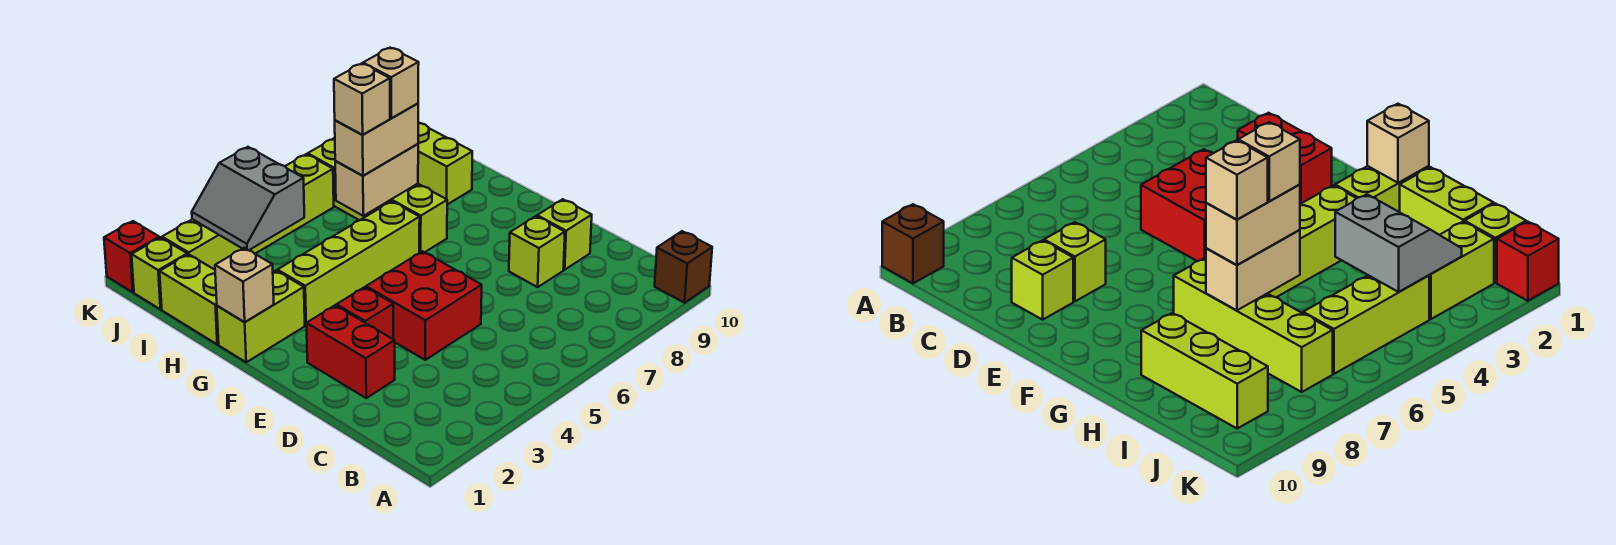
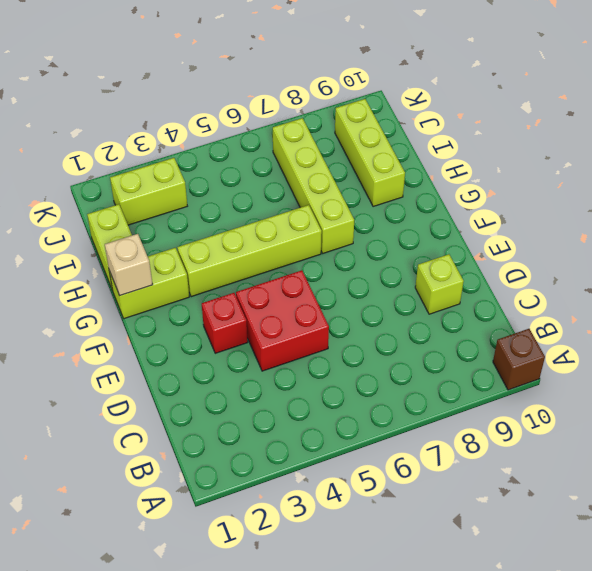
none -> red 1x2 brick [306,305,395,398]
none -> lime 1x1 brick [509,216,565,287]
none -> lime 1x1 brick [132,238,187,309]

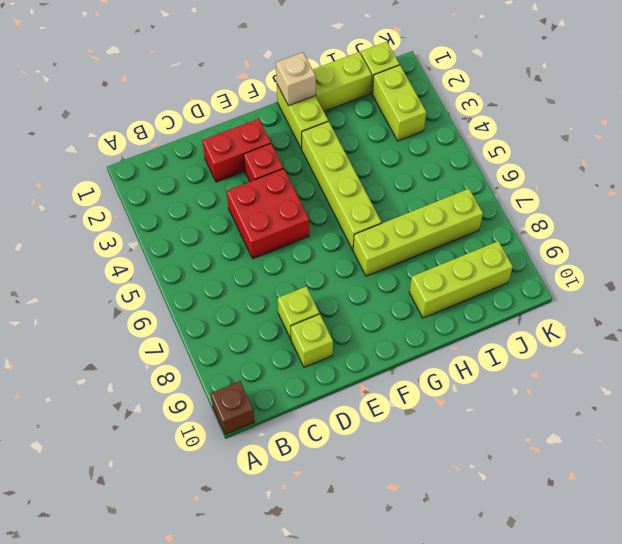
none -> lime 1x3 brick [250,154,334,254]
none -> red 1x1 brick [104,221,159,292]
none -> tan 1x2 brick [335,144,418,216]

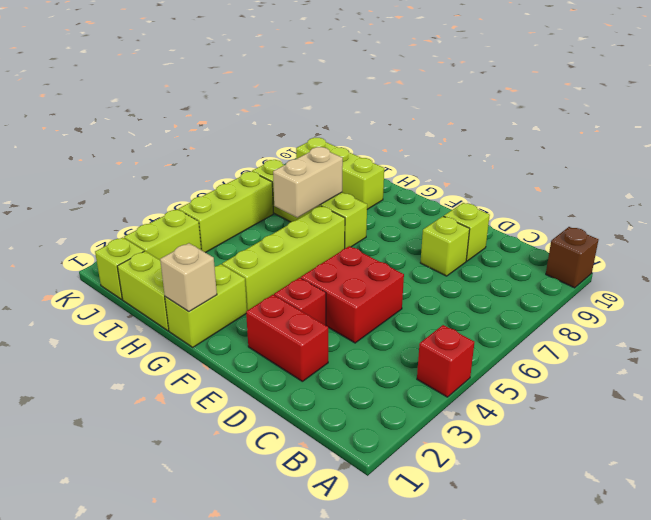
red 1x1 brick [417,325,474,397] -> red 1x1 brick moved to [104,221,159,292]
none -> grey 2x2 slope [192,147,304,250]
none -> tan 1x2 brick [335,104,418,176]
none -> tan 1x1 brick [334,63,390,135]

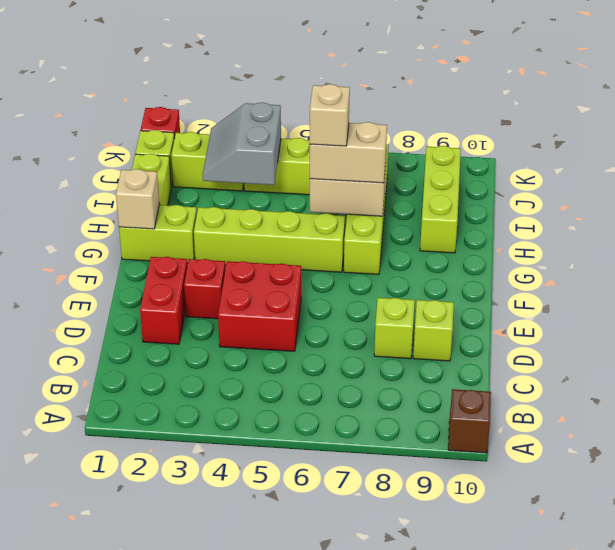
none -> tan 1x1 brick [363,48,419,118]

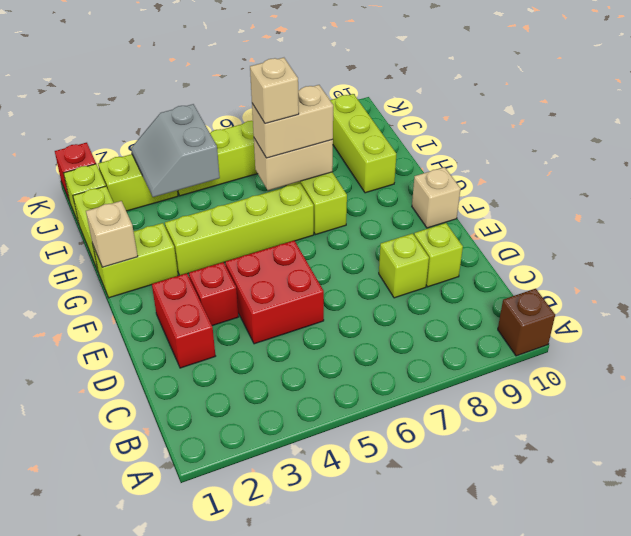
tan 1x1 brick [412,167,461,228] -> tan 1x1 brick moved to [363,48,419,118]

